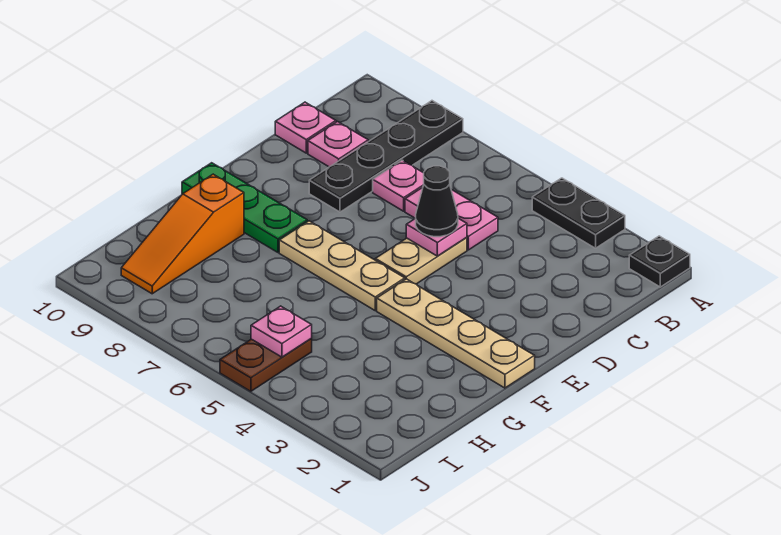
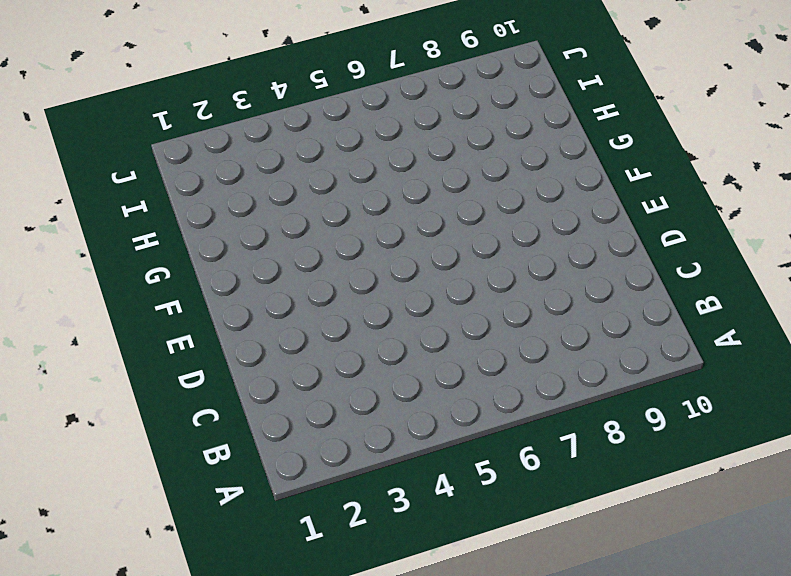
none -> black 1x1 plate [629,236,690,287]
none -> black 1x2 plate [532,178,625,248]
none -> black 1x4 plate [309,101,463,212]

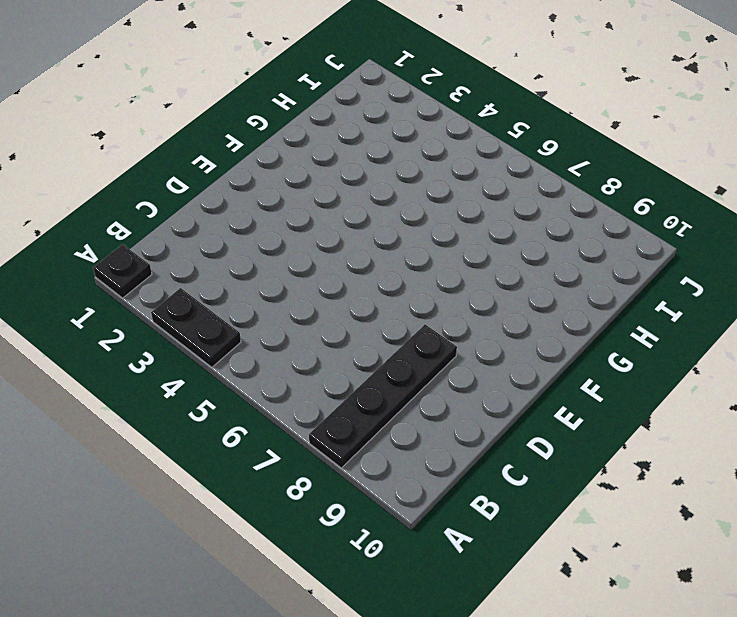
none -> pink 1x2 plate [405,187,498,250]
none -> pink 1x1 plate [373,160,424,211]
none -> pink 1x1 plate [308,122,368,167]

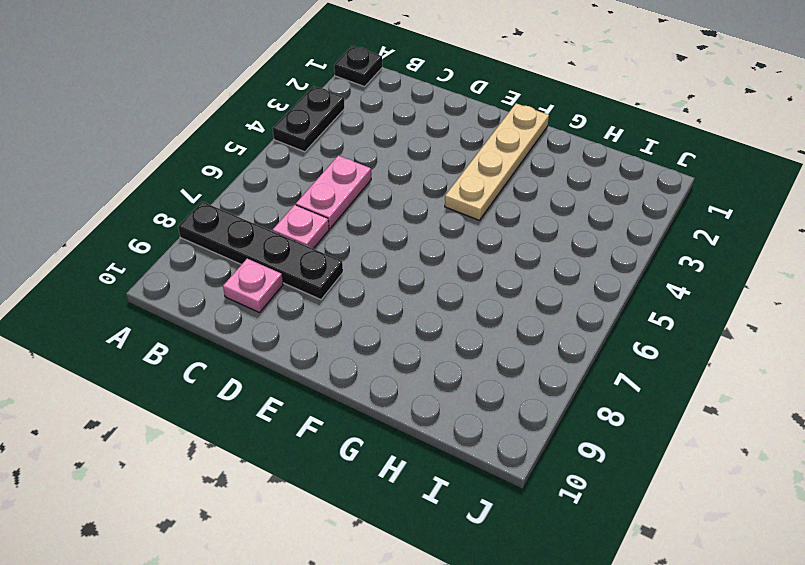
none -> pink 1x1 plate [275,102,336,153]
none -> tan 1x2 plate [375,238,467,284]
none -> tan 1x3 plate [279,221,405,310]

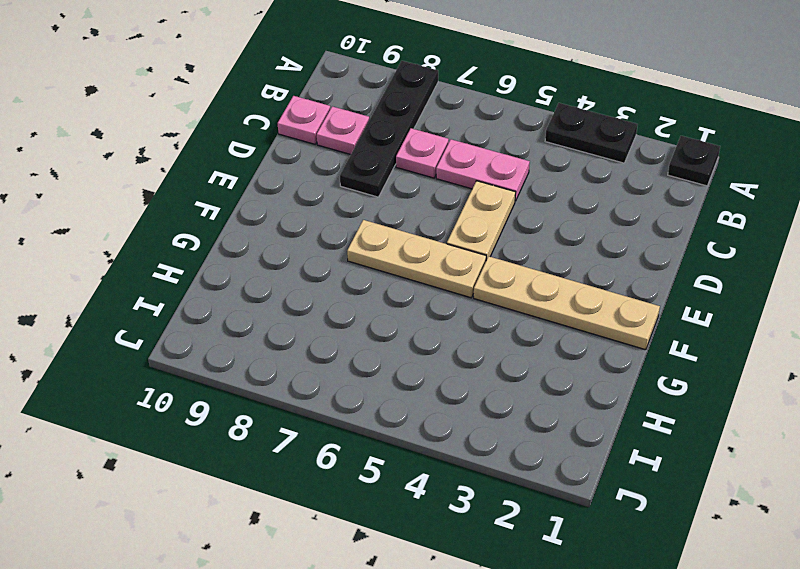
none -> green 1x3 plate [182,163,307,252]
none -> orange 1x3 slope [121,174,244,294]
none -> brown 1x2 plate [220,339,312,391]

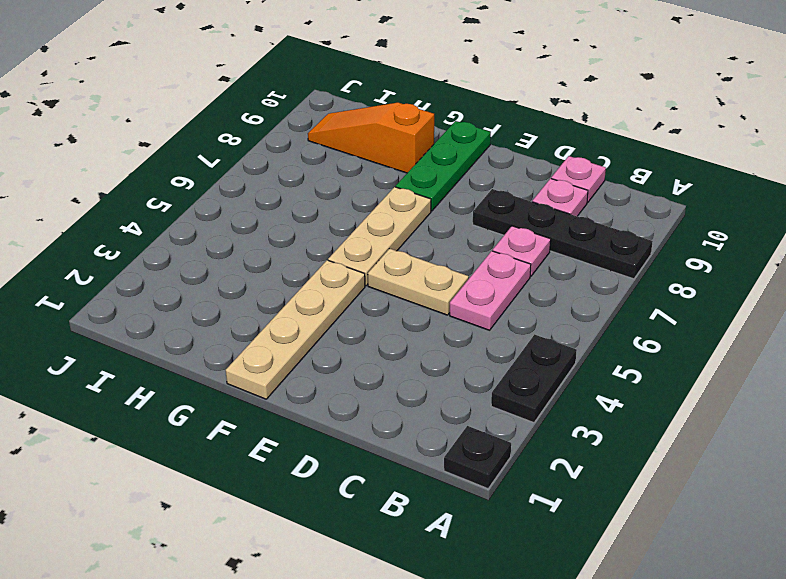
none -> brown 1x2 plate [220,339,312,391]
none -> pink 1x1 plate [406,218,467,256]
none -> pink 1x1 plate [251,306,312,357]

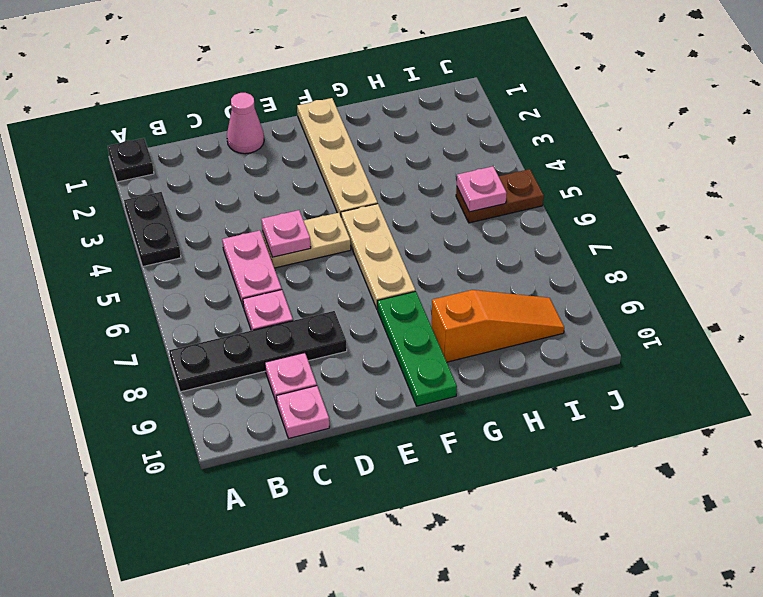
pink 1x1 cone [227,93,264,154] -> none
none -> black 1x1 cone [416,166,458,237]

